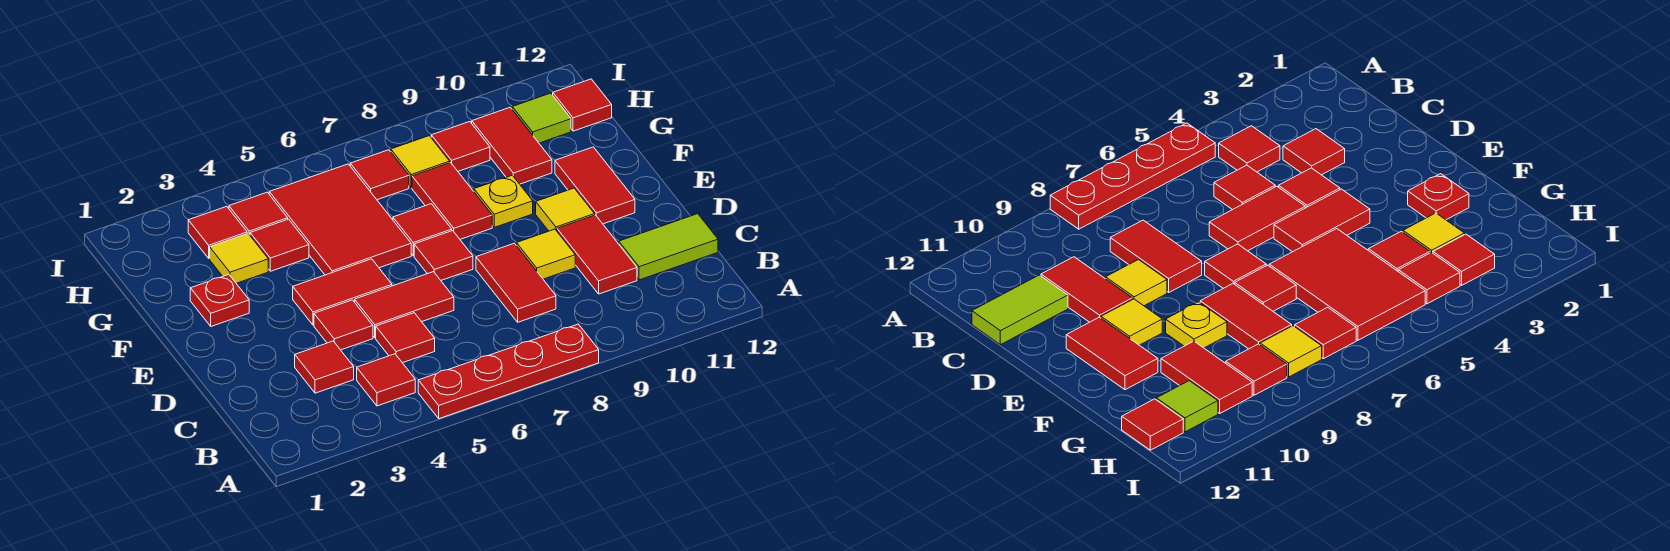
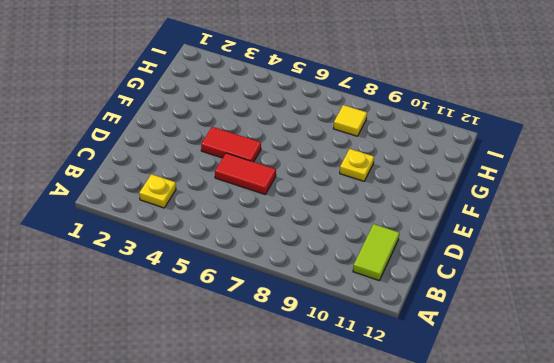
yellow 1x1 plate [139,174,176,208] -> none
lime 1x2 tile [353,224,399,280] -> lime 1x2 tile turned to [619,214,718,280]
none -> red 1x4 plate [418,324,599,419]
none -> red 1x1 tile [357,354,415,406]
none -> red 1x1 tile [295,341,354,393]

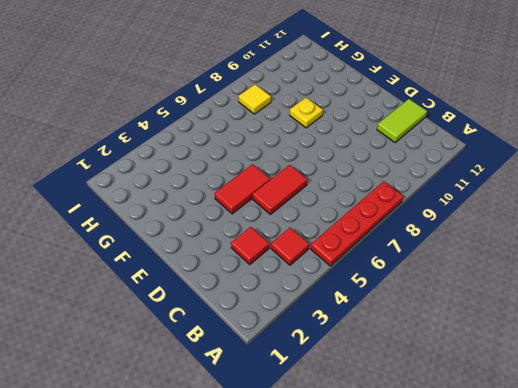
none -> red 1x1 tile [376,313,435,363]
none -> red 1x2 tile [476,243,556,322]
none -> red 1x2 tile [557,215,637,294]

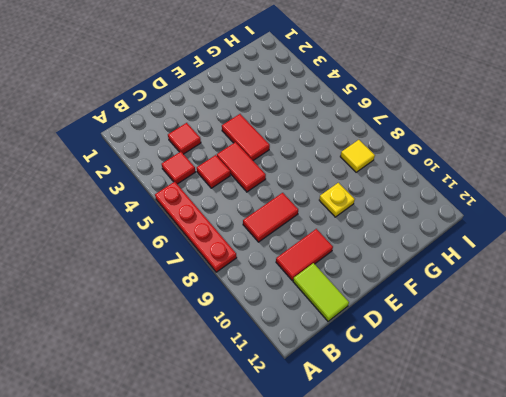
none -> red 1x1 tile [314,300,373,350]
none -> yellow 1x1 tile [517,229,575,279]
none -> red 1x1 tile [414,231,473,280]

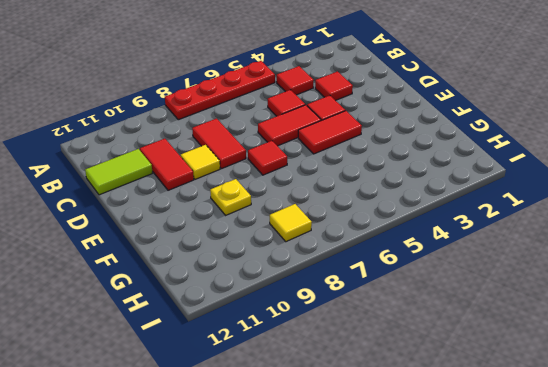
none -> yellow 1x1 tile [536,188,595,231]
none -> red 1x2 tile [555,147,635,224]
none -> red 1x1 plate [190,275,249,326]

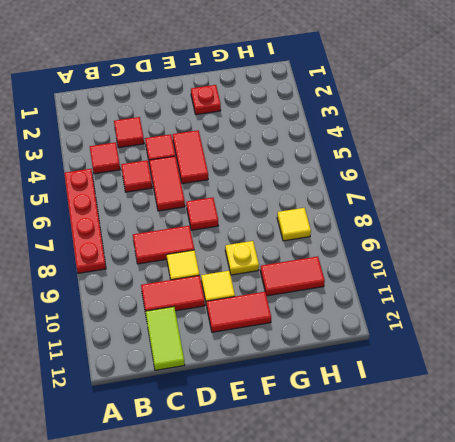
none -> red 2x3 tile [269,164,411,275]
none -> red 1x1 tile [393,204,452,256]
none -> red 1x2 tile [412,163,492,239]

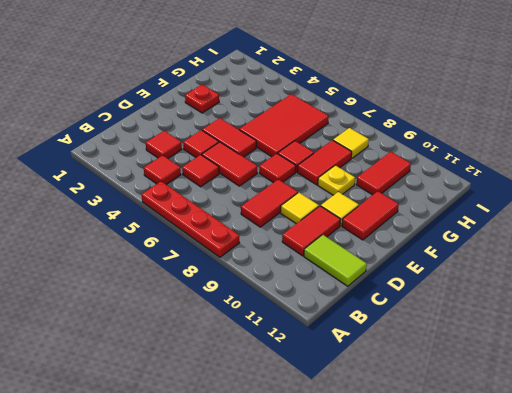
none -> yellow 1x1 tile [210,233,268,283]
none -> red 1x1 tile [250,219,309,271]
none -> red 1x1 tile [188,206,247,258]

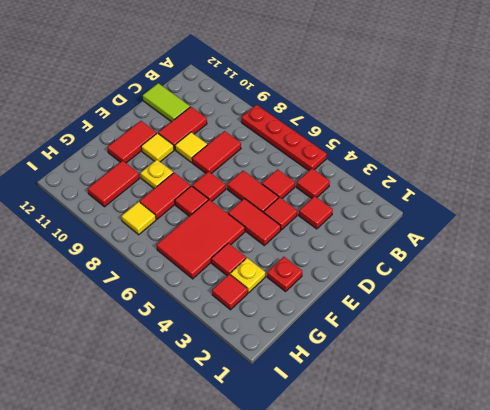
yellow 1x1 plate [230,258,265,293] -> yellow 1x1 tile [210,233,268,283]
none -> red 1x1 tile [229,192,288,235]
none -> red 1x1 tile [350,150,409,200]
none -> red 1x1 tile [431,122,490,171]

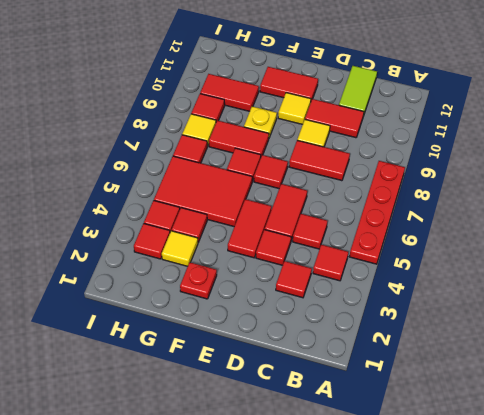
none -> lime 1x1 tile [512,93,571,143]
none -> red 1x1 tile [553,79,612,131]

